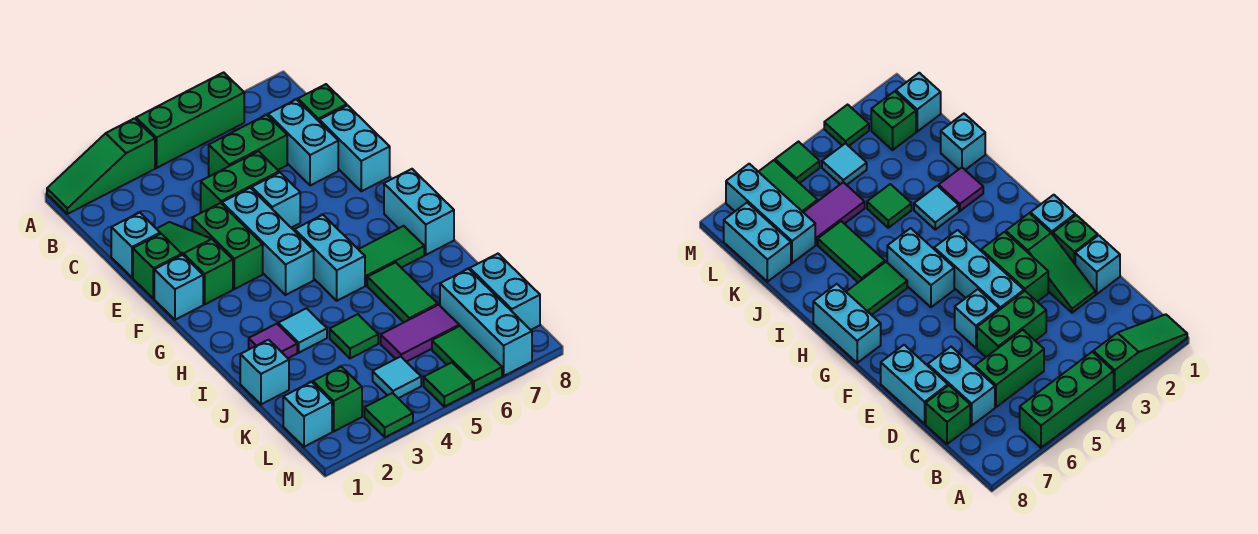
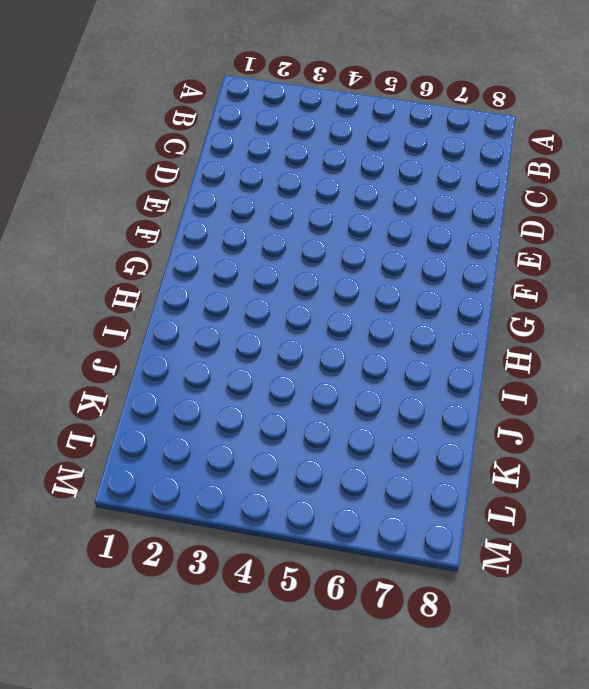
none -> green 1x3 slope [47,118,155,214]
none -> green 1x3 brick [136,72,244,168]
none -> green 1x2 brick [209,115,287,176]
none -> cyan 1x2 brick [268,99,338,186]

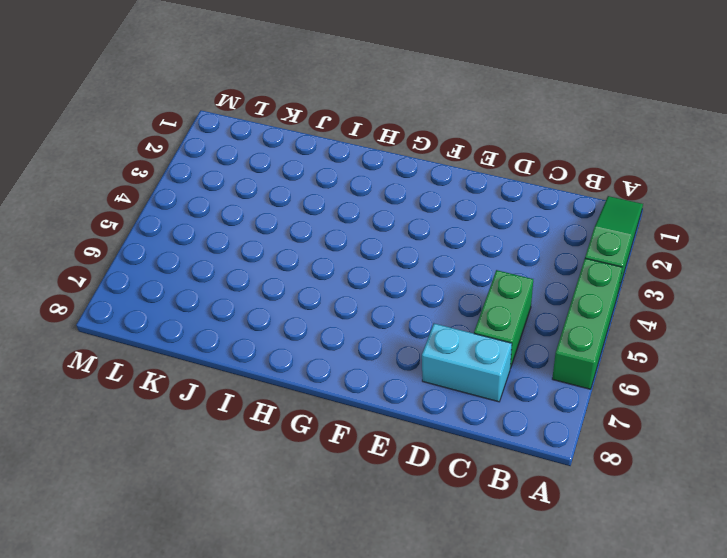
none -> green 1x1 brick [298,84,347,121]
none -> cyan 1x1 brick [111,212,160,277]
none -> green 1x3 slope [157,222,233,304]
none -> green 1x2 brick [201,151,279,212]

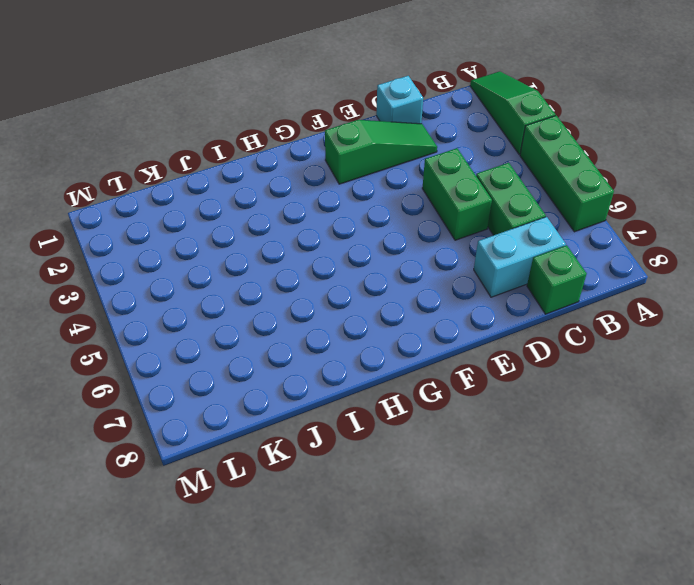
none -> cyan 1x2 brick [319,105,390,191]
none -> green 1x1 brick [133,234,182,299]
none -> green 1x2 brick [192,203,263,289]
none -> cyan 1x3 brick [222,188,314,295]

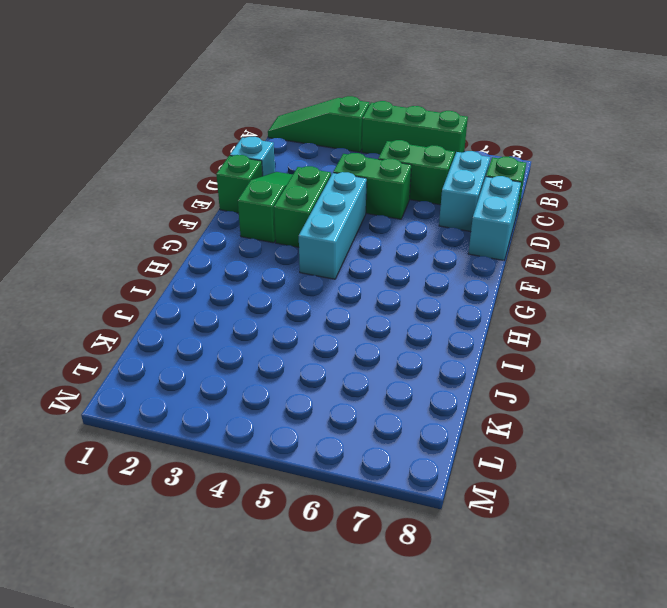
none -> cyan 1x1 brick [252,173,300,228]
none -> cyan 1x1 brick [154,255,203,320]
none -> cyan 1x2 brick [295,215,365,301]
none -> cyan 1x2 brick [384,169,454,255]

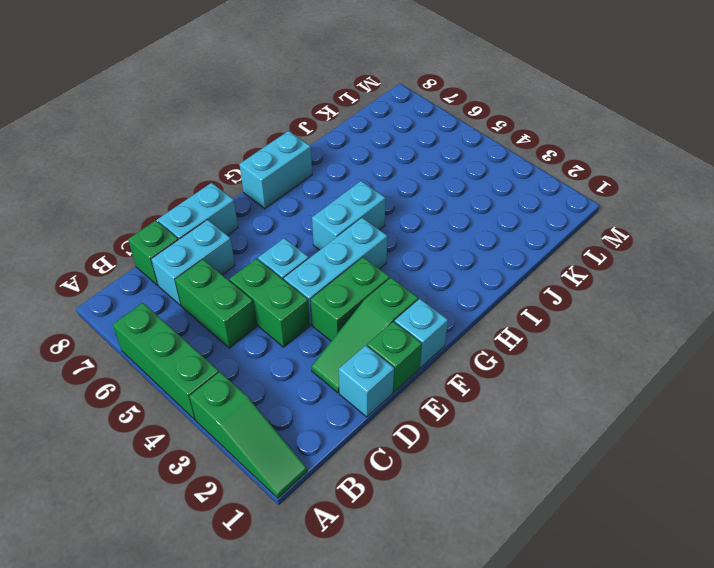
none -> green 1x2 tile [358,226,424,286]
none -> purple 1x1 tile [249,324,297,358]
none -> cyan 1x1 tile [278,308,327,353]
none -> green 1x2 tile [367,262,438,322]

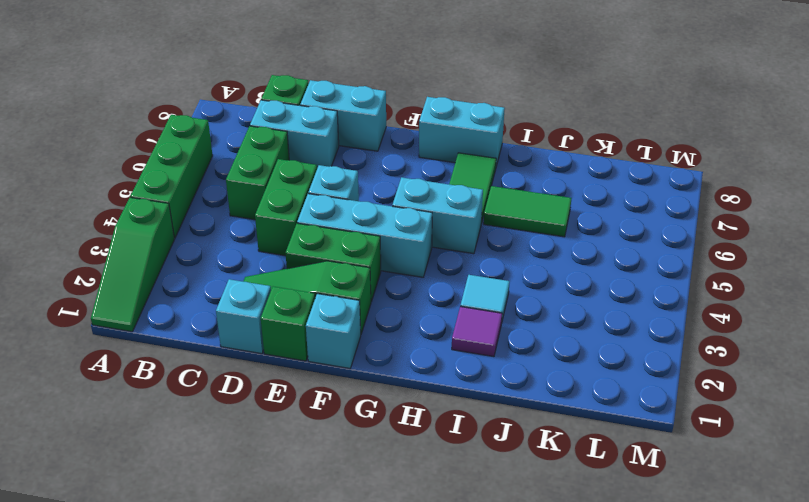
none -> cyan 1x1 brick [240,340,289,404]
none -> green 1x1 tile [330,314,378,358]
none -> purple 1x2 tile [381,305,459,362]
none -> cyan 1x3 brick [440,269,532,376]

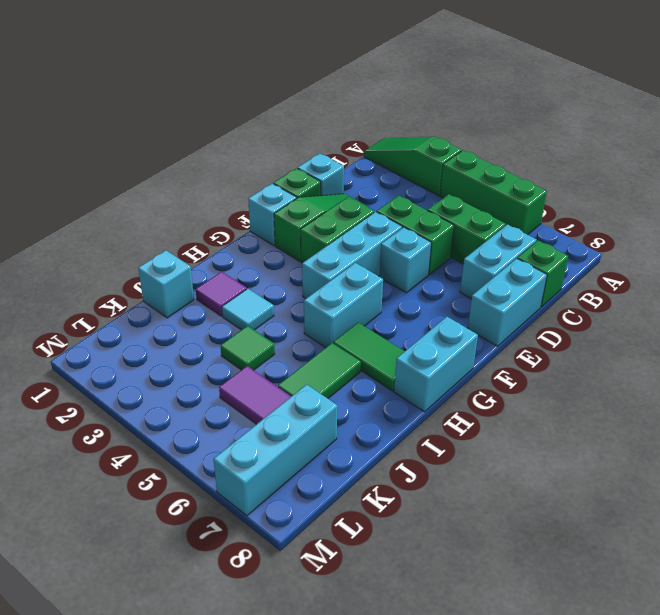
none -> cyan 1x2 brick [470,254,540,330]
none -> cyan 1x1 brick [283,382,332,447]
none -> green 1x1 brick [313,367,362,431]
none -> cyan 1x1 tile [373,357,421,398]

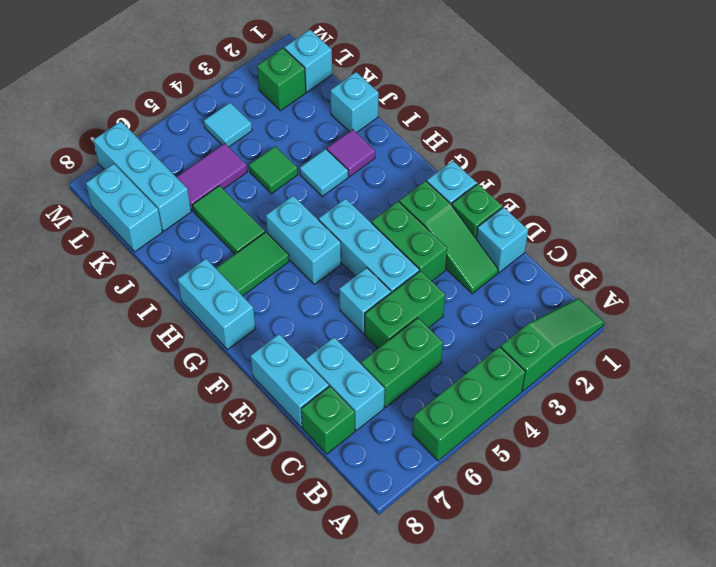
none -> green 1x2 tile [432,326,502,391]
none -> green 1x1 tile [364,393,413,437]
none -> green 1x1 tile [424,362,472,407]

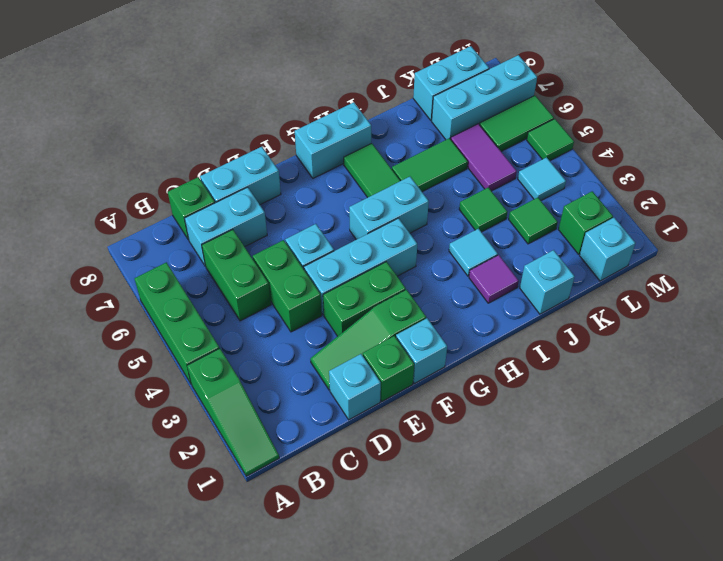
green 1x1 tile [509,198,558,244] -> green 1x1 tile moved to [364,393,413,437]

